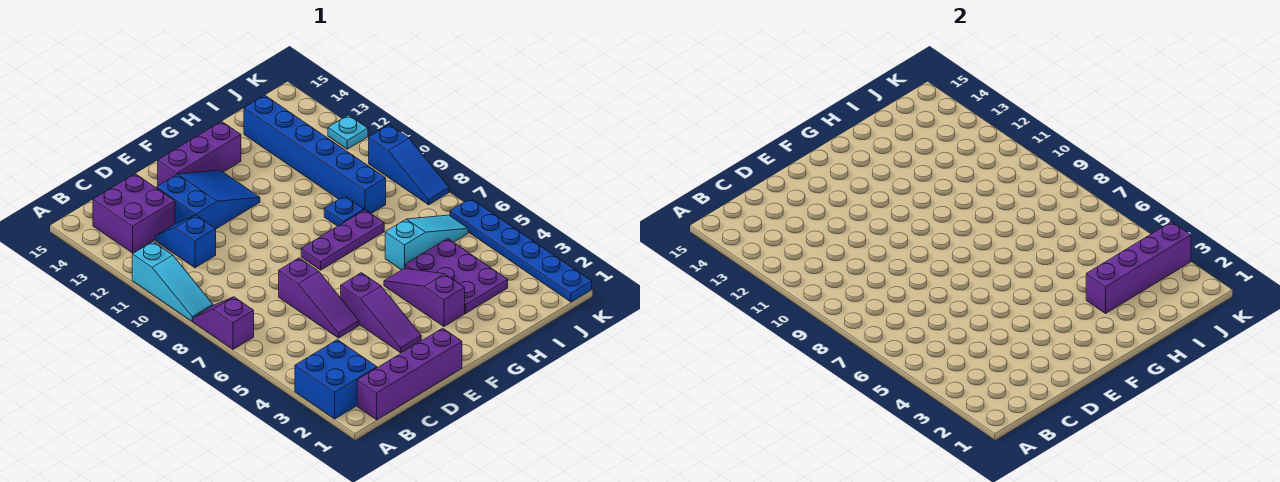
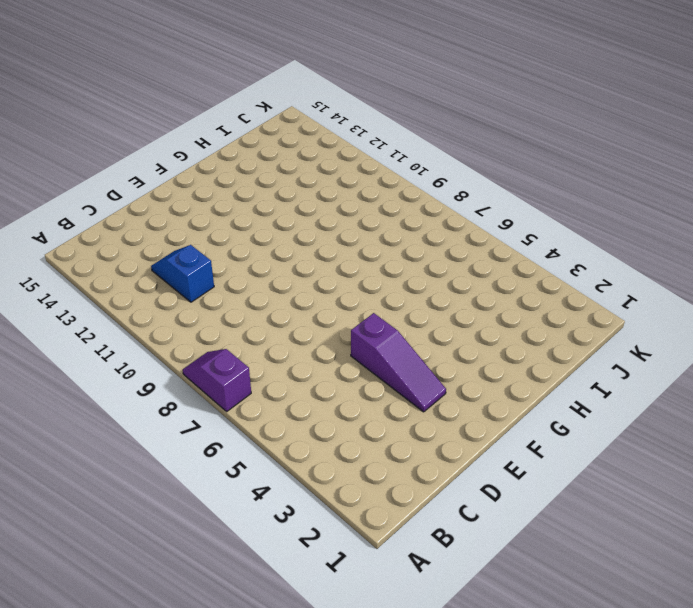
none -> blue 2x2 brick [295,340,377,419]
none -> cyan 1x3 slope [132,242,213,322]
none -> purple 1x4 brick [357,328,462,420]

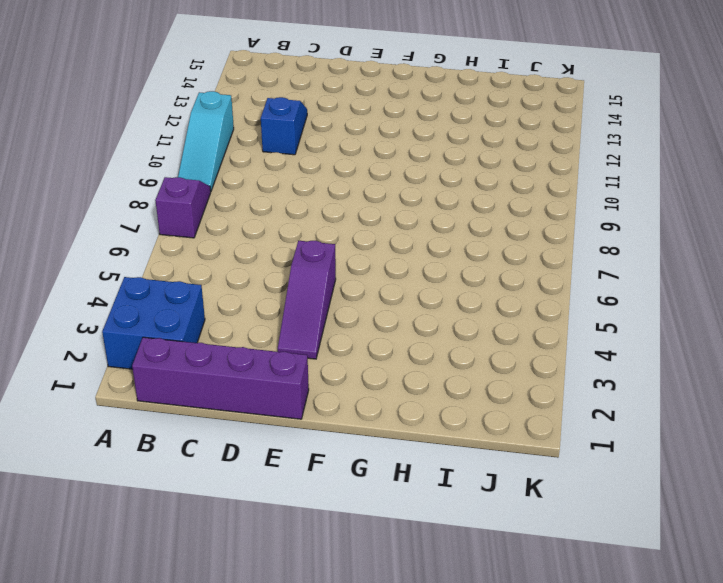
none -> purple 2x2 brick [93,174,175,253]
none -> purple 1x3 slope [279,258,359,338]
none -> blue 2x3 slope [157,170,260,229]

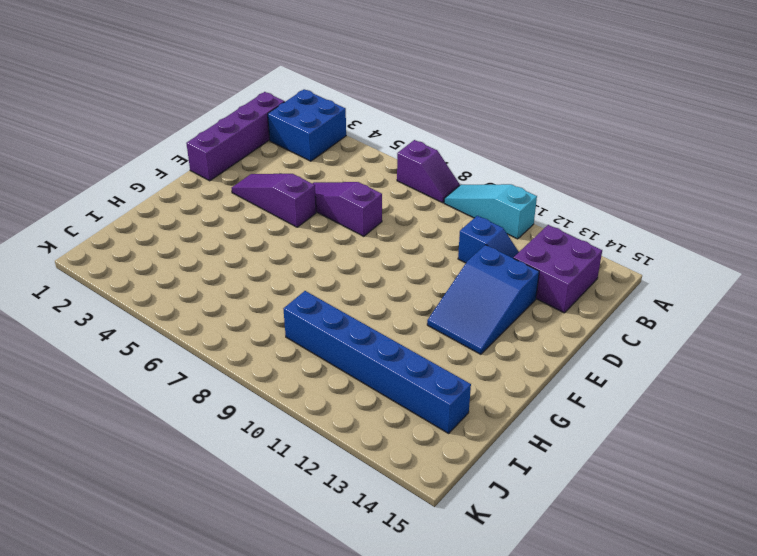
none -> purple 1x3 brick [158,121,241,186]
none -> purple 1x3 plate [301,210,384,270]
none -> purple 1x3 slope [384,268,465,326]

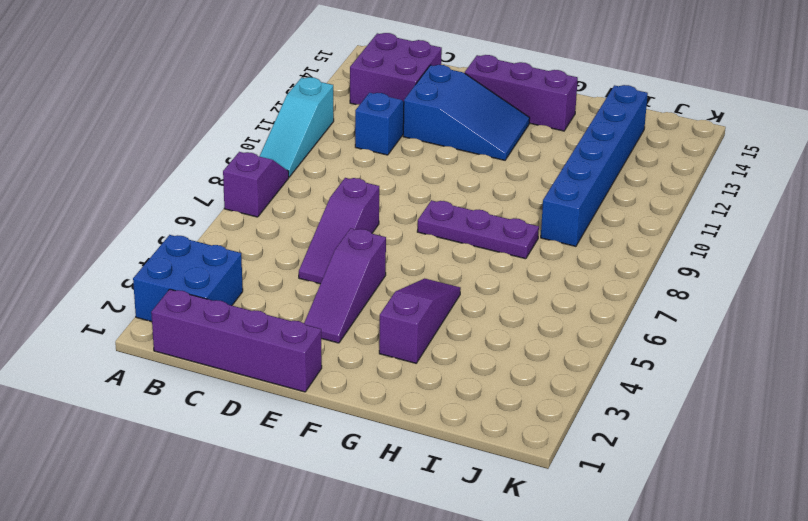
none -> purple 2x3 plate [406,238,508,313]
none -> cyan 1x3 slope [385,215,468,270]
none -> blue 1x1 plate [324,196,364,226]

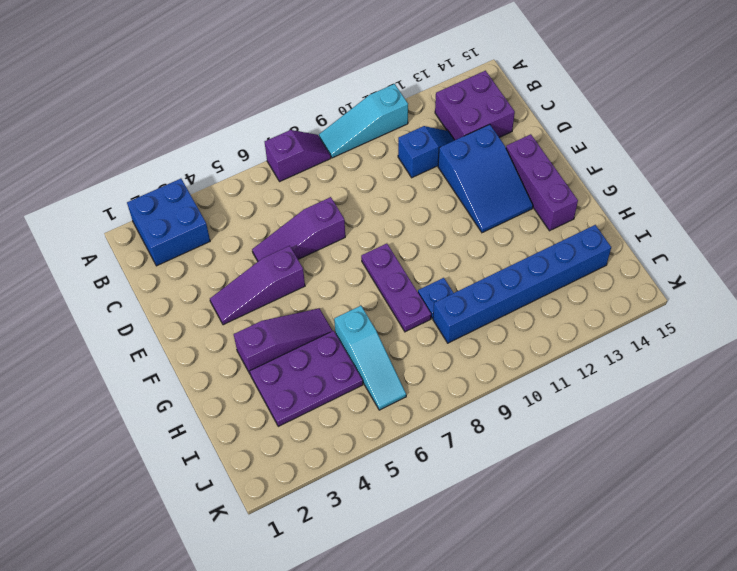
none -> purple 1x4 brick [357,328,462,420]
none -> blue 1x6 plate [450,198,592,302]
none -> blue 1x3 slope [369,125,449,205]

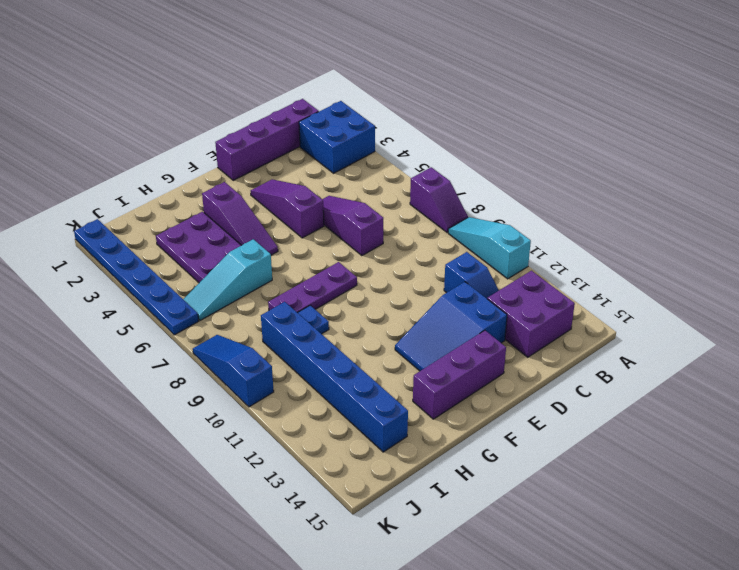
none -> cyan 1x1 plate [328,115,368,149]
none -> purple 1x4 brick [1086,222,1191,313]

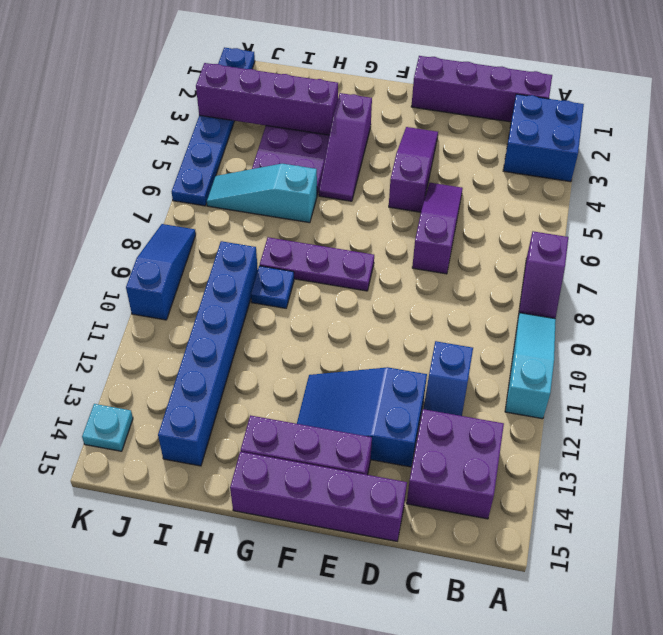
purple 1x4 brick [230,452,407,541] -> none
cyan 1x1 plate [82,404,133,451] -> cyan 1x1 plate moved to [328,115,368,149]

